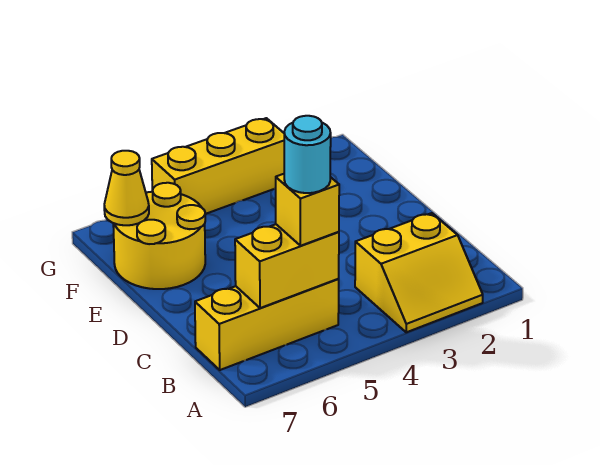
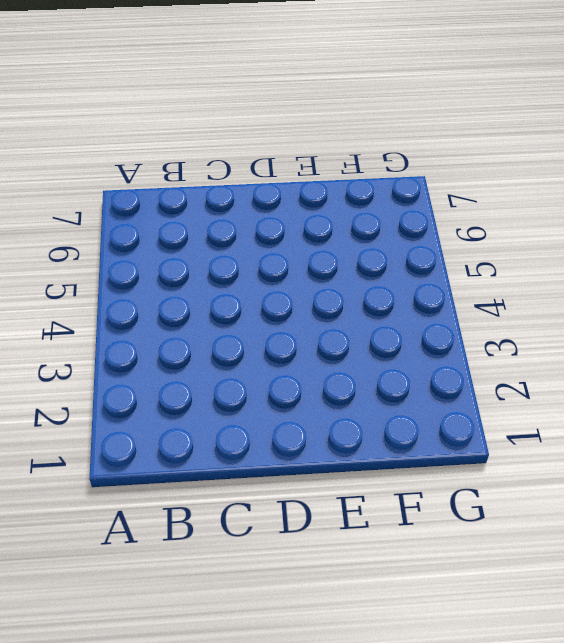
none -> yellow 2x2 slope [355,213,483,332]
none -> yellow 1x3 brick [195,279,339,370]

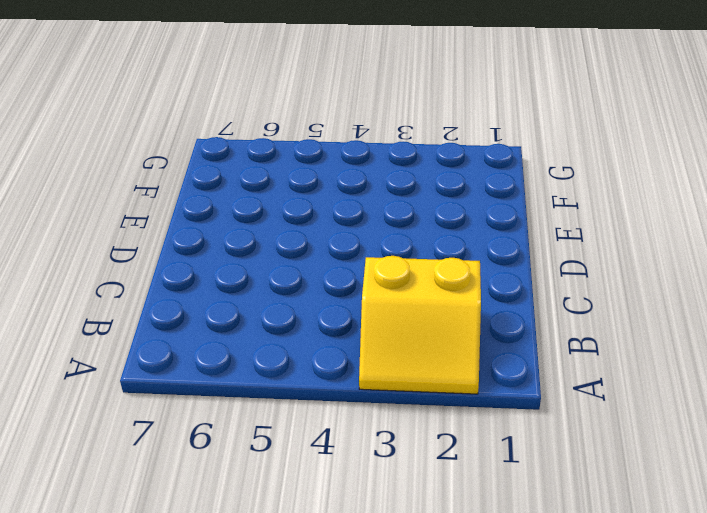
none -> yellow 1x3 brick [195,279,339,370]
none -> yellow 2x2 round brick [113,183,205,289]

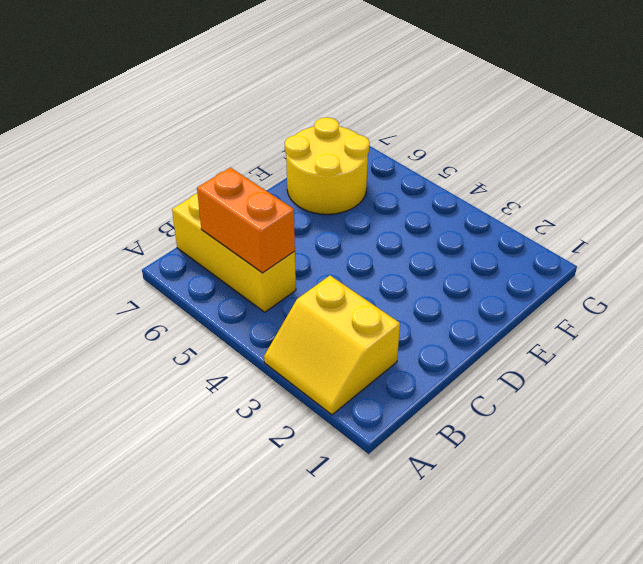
orange 1x2 brick [197,168,295,273] -> yellow 1x2 brick [235,224,339,308]
none -> yellow 1x3 brick [152,118,284,214]
none -> yellow 1x1 cone [104,151,149,225]

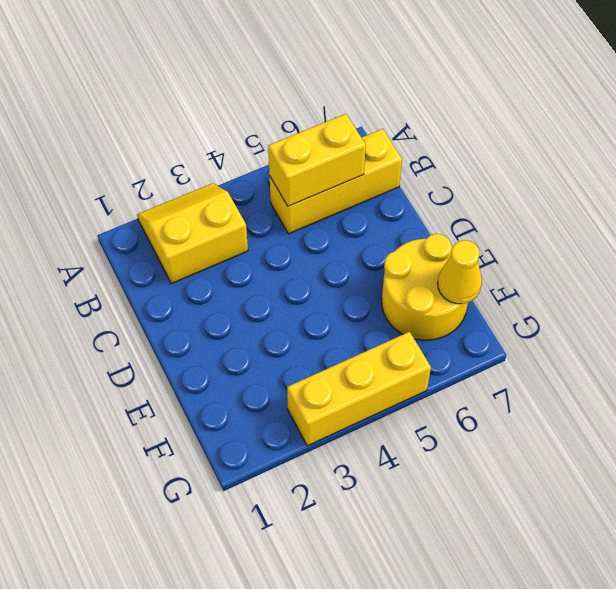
none -> yellow 1x1 brick [276,174,339,246]
none -> cyan 1x1 round brick [284,116,331,193]

